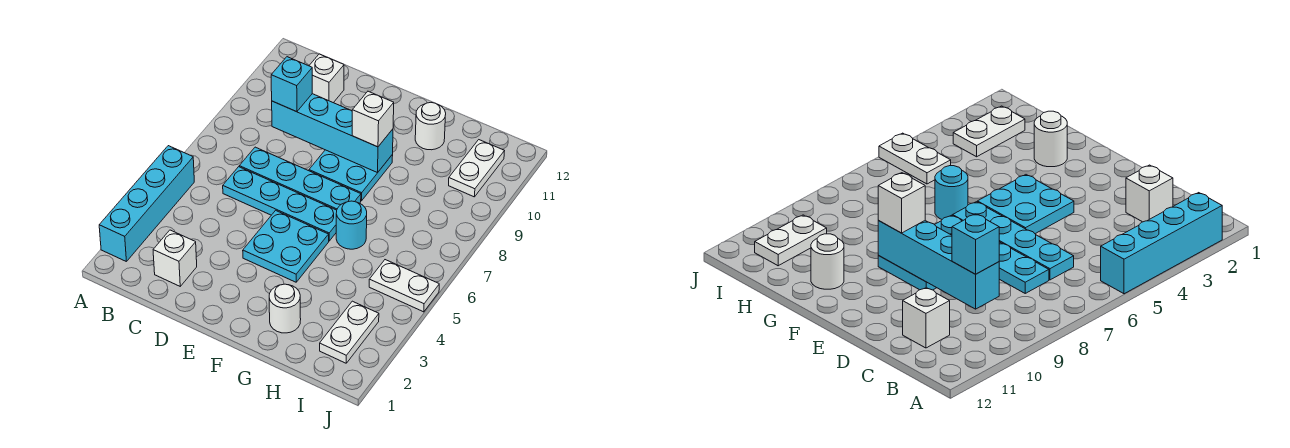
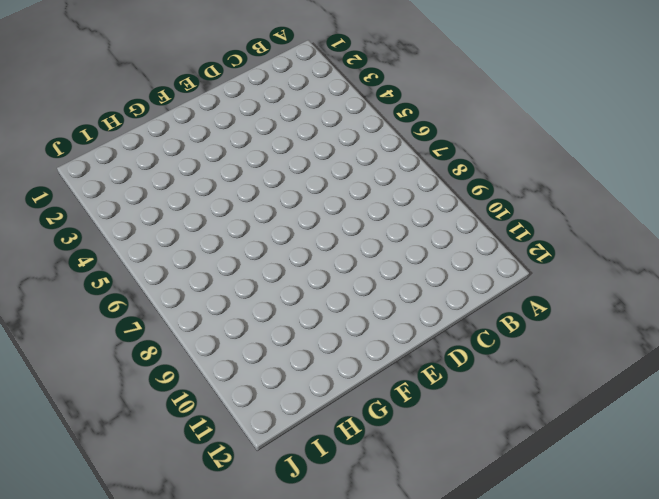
none -> cyan 1x4 brick [99,146,194,262]
none -> white 1x1 brick [153,230,197,286]
none -> cyan 1x4 plate [223,167,337,241]

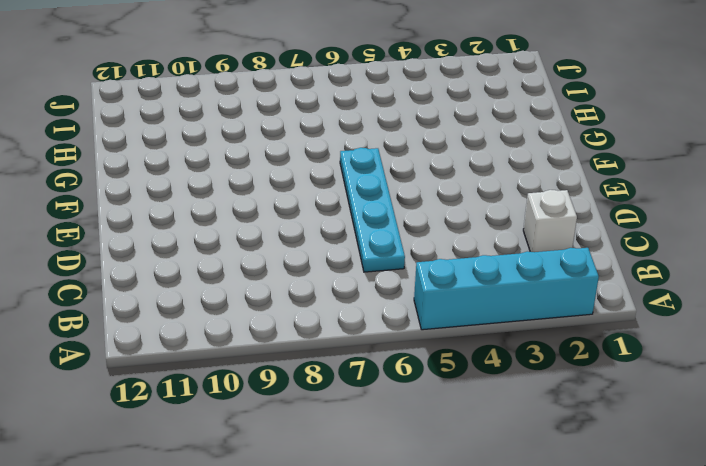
none -> cyan 1x4 plate [239,147,361,210]
none -> white 1x1 brick [309,54,344,103]
none -> cyan 2x2 plate [243,210,329,282]

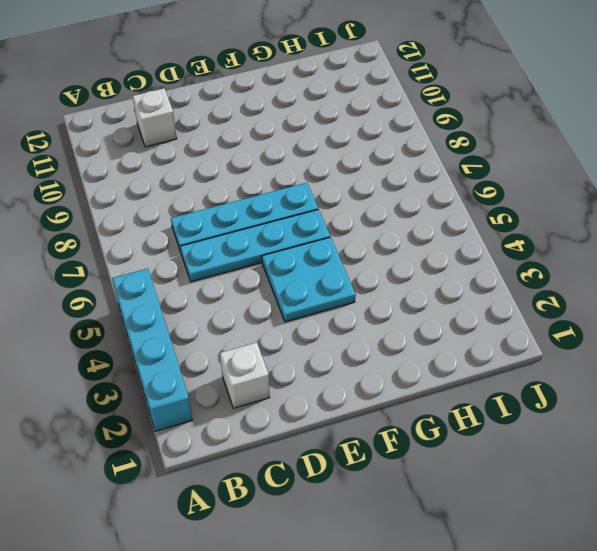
none -> cyan 2x2 plate [309,150,393,201]
none -> white 1x1 round brick [269,284,301,333]
none -> cyan 1x1 round brick [336,201,367,249]

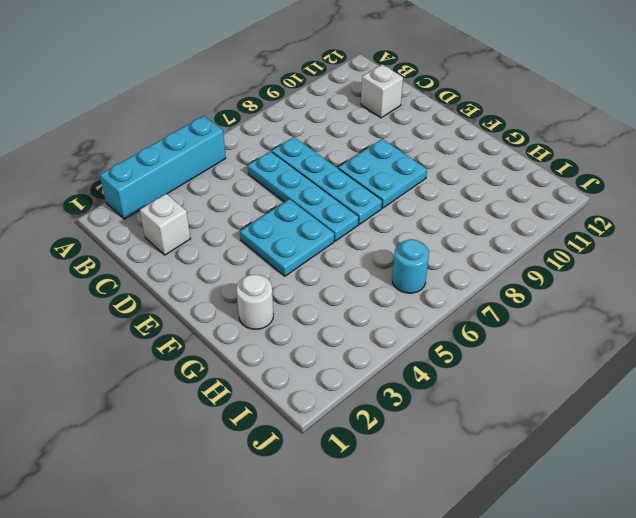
cyan 1x1 round brick [392,239,429,293] -> cyan 1x1 round brick moved to [336,201,367,249]
none -> white 1x1 round brick [415,103,446,150]
none -> white 1x2 plate [320,301,379,363]
none -> white 1x2 plate [369,260,439,312]

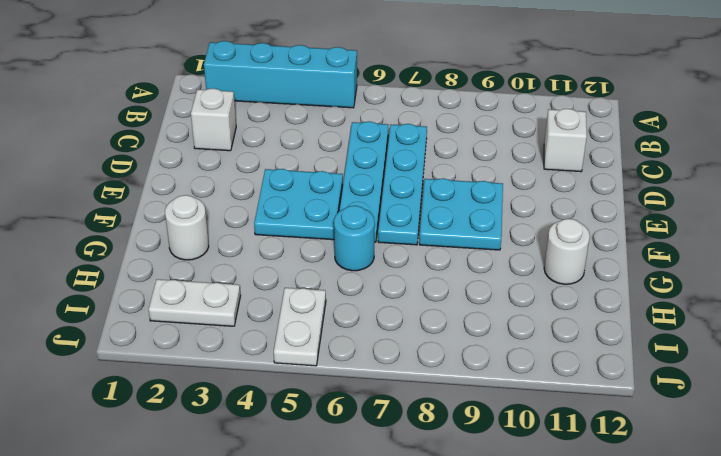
none -> white 1x2 plate [449,140,504,197]
none -> cyan 1x4 brick [272,94,393,173]
none -> cyan 1x1 brick [271,57,312,112]

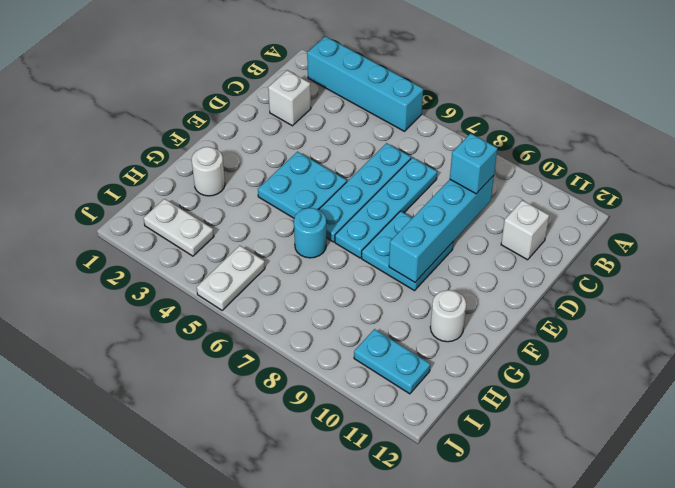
cyan 1x2 plate [354,329,430,394] -> white 1x2 plate [449,140,504,197]
none -> white 1x1 brick [352,91,394,147]

